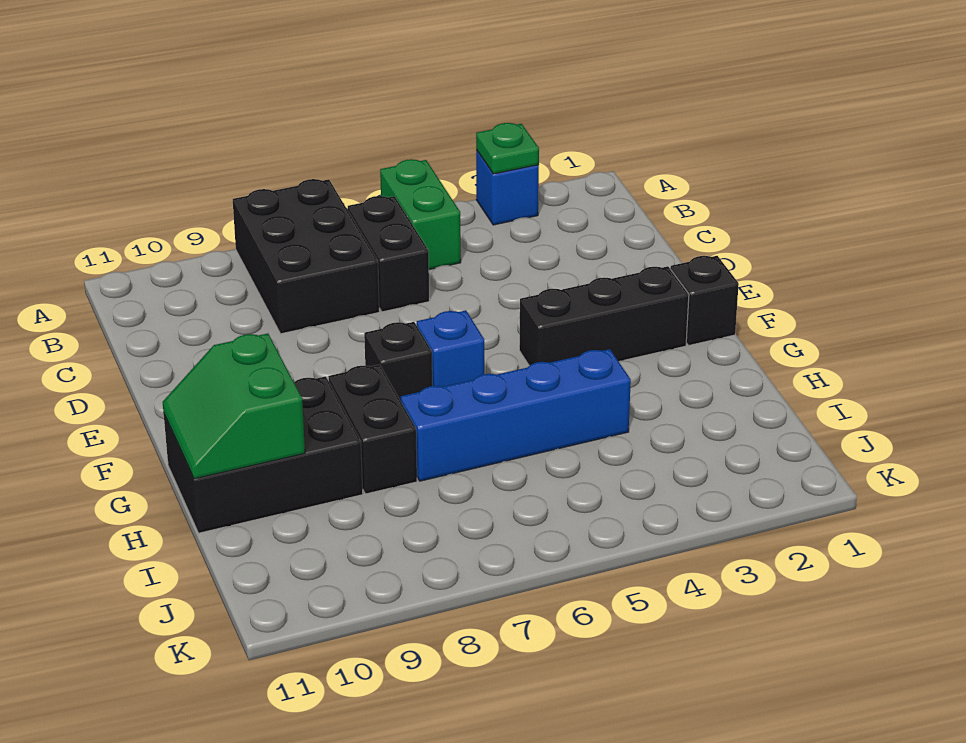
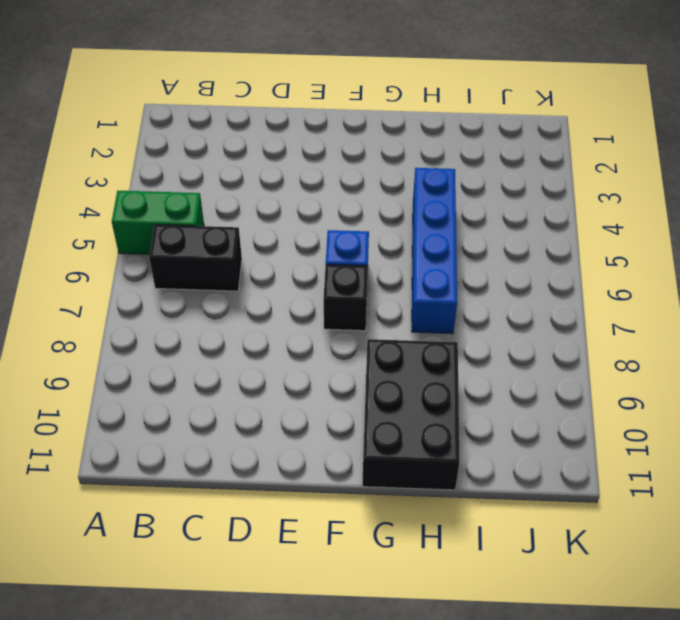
none -> blue 1x1 brick [476,150,539,225]
none -> black 2x3 brick [233,179,379,334]
none -> black 1x1 brick [670,256,739,346]

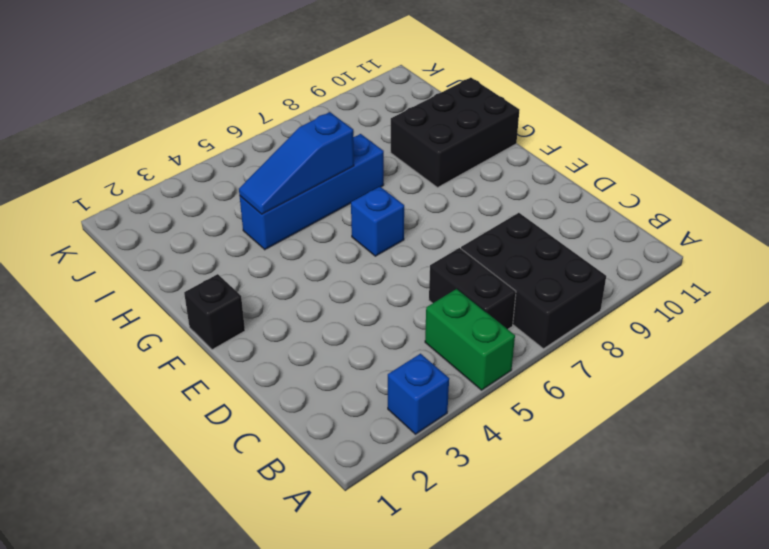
blue 1x3 slope [239,112,354,214] -> none
none -> black 1x3 brick [519,266,689,366]
none -> black 1x1 brick [364,322,432,401]
none -> black 1x2 brick [328,365,417,494]

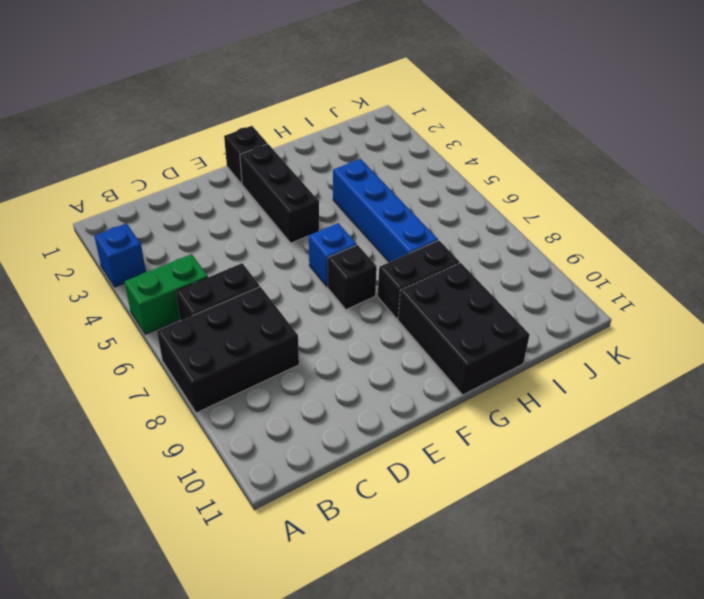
none -> green 1x1 plate [476,123,539,174]
none -> green 2x2 slope [163,333,305,479]

